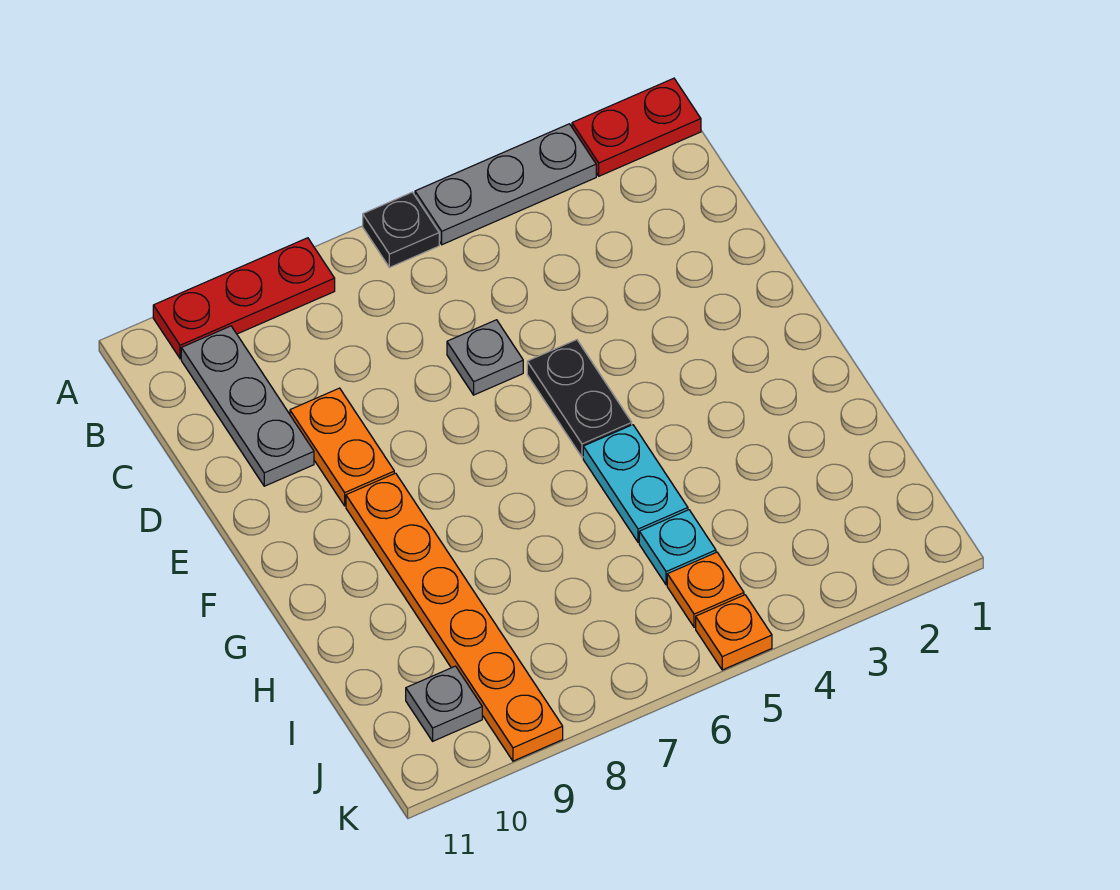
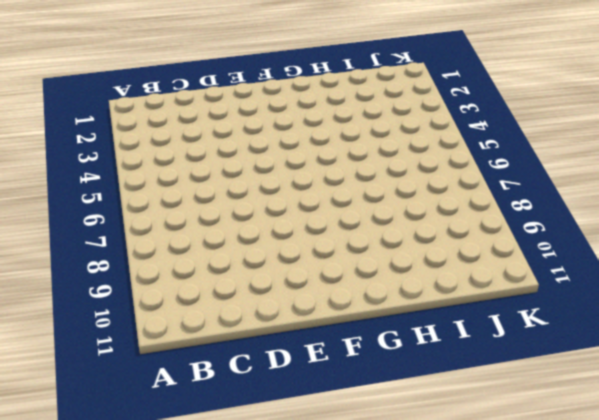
none -> red 1x2 plate [572,78,701,176]
none -> grey 1x3 plate [415,124,596,245]
none -> black 1x1 plate [363,192,439,268]

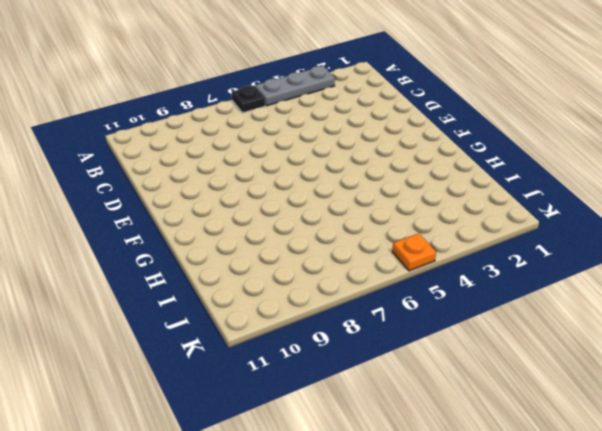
none -> red 1x2 plate [572,78,701,176]
none -> red 1x3 plate [153,238,335,359]
none -> grey 1x3 plate [181,326,314,486]

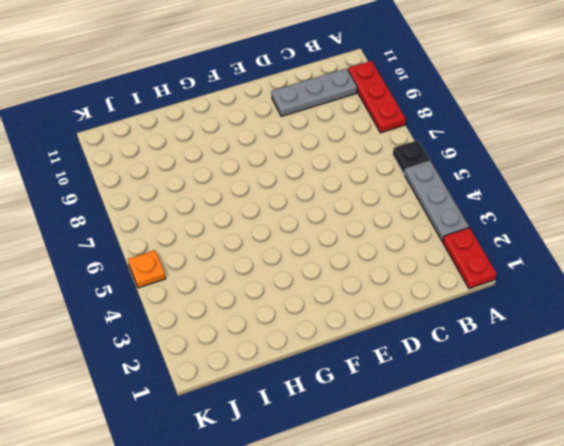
none -> grey 1x1 plate [447,320,523,395]
none -> orange 1x2 plate [290,388,394,506]
none -> black 1x2 plate [527,340,632,457]

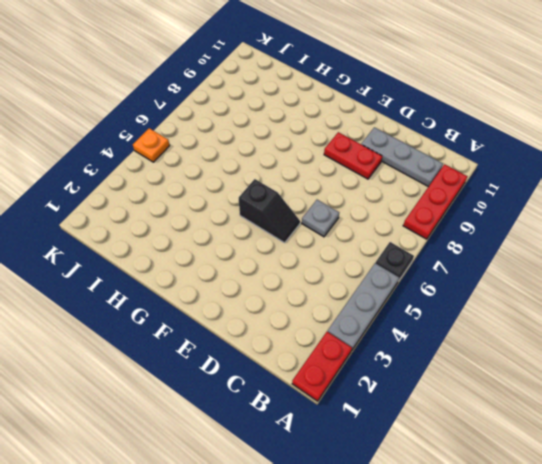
red 1x2 plate [324,132,382,179] -> orange 1x2 plate [290,388,394,506]
black 1x2 slope [239,179,300,243] -> black 1x2 plate [527,340,632,457]
none -> orange 1x6 plate [346,473,563,761]
none -> cyan 1x2 plate [583,425,688,542]
none -> cyan 1x1 plate [639,510,716,585]

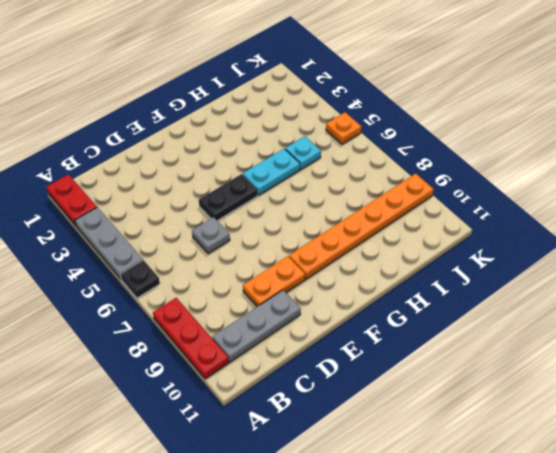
none -> orange 1x1 plate [667,552,744,627]
none -> grey 1x1 plate [406,666,482,741]

